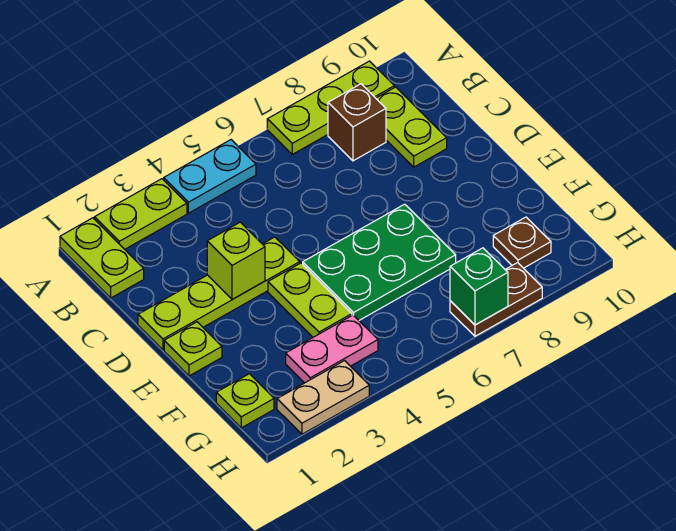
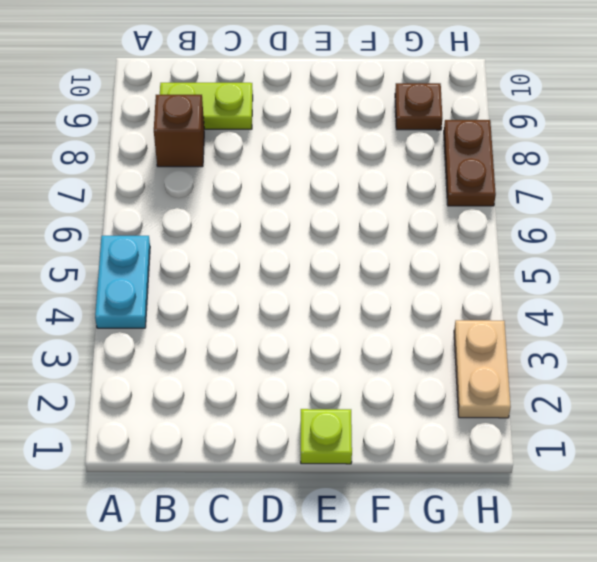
none -> lime 1x2 plate [60,218,144,298]
none -> lime 1x2 plate [94,179,187,249]
none -> lime 1x3 plate [267,61,394,154]

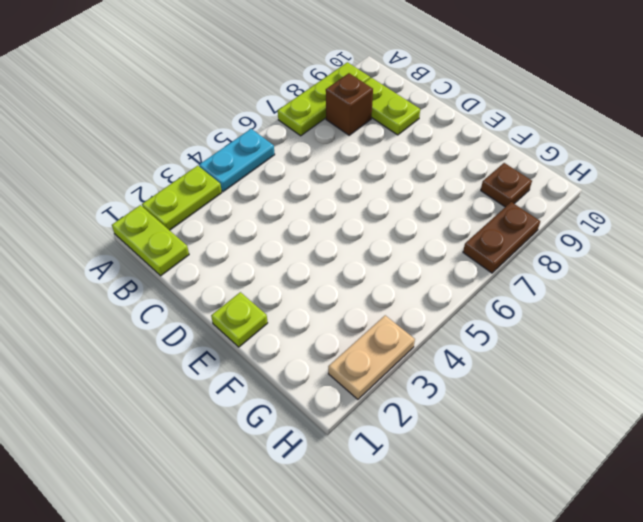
none -> lime 1x4 plate [138,237,300,350]
none -> lime 1x2 plate [268,263,352,337]
none -> green 2x3 plate [303,204,456,320]

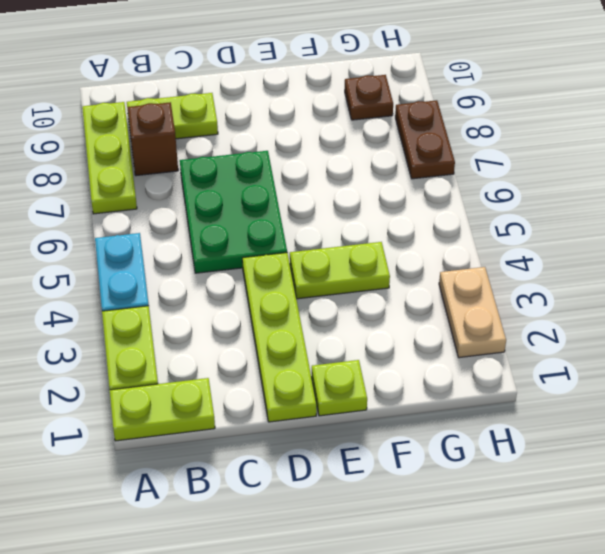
green 2x3 plate [180,151,287,273] -> green 2x3 plate moved to [303,204,456,320]
none -> lime 1x1 plate [216,374,274,428]
none -> pink 1x2 plate [286,315,378,383]
none -> lime 1x1 brick [207,222,265,299]

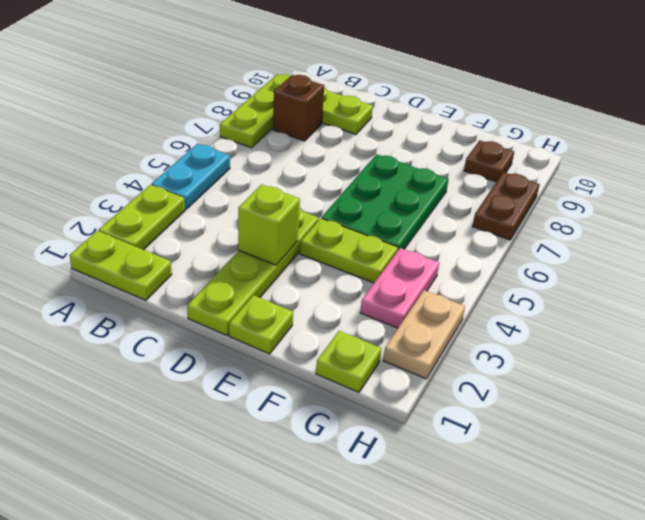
none -> green 1x1 brick [450,248,508,325]

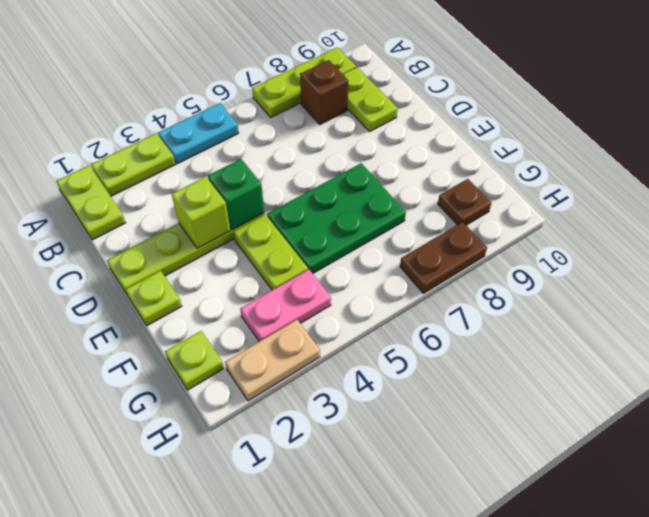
green 1x1 brick [208,159,264,230] -> green 1x1 brick moved to [450,248,508,325]

